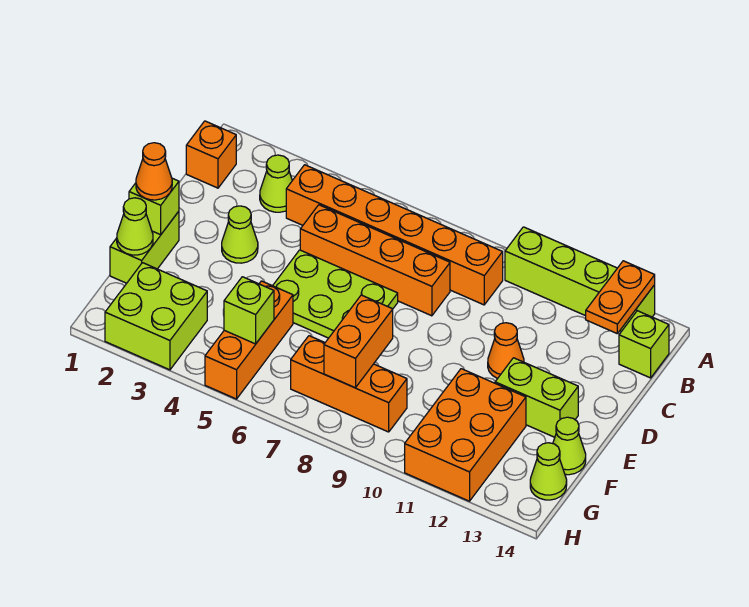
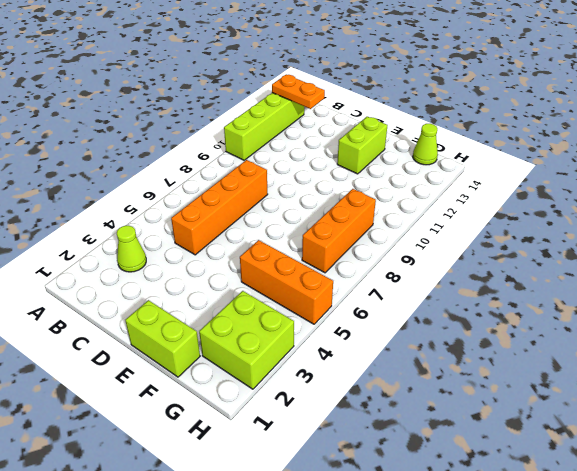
none -> orange 1x1 brick [186,121,236,188]
none -> orange 1x6 brick [286,165,503,305]
none -> lime 1x1 brick [619,311,669,378]

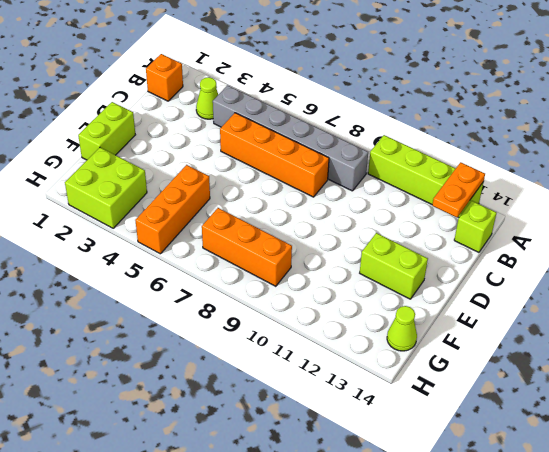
grey 1x6 brick [213,85,368,191] -> orange 1x6 brick [286,165,503,305]
none -> lime 1x1 cone [222,206,258,263]
none -> lime 2x3 plate [273,250,398,338]
none -> orange 1x1 cone [488,323,524,378]

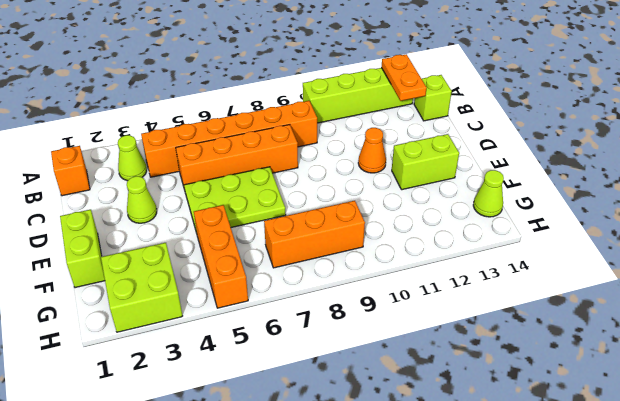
none -> orange 2x3 brick [405,369,526,501]
none -> lime 1x1 cone [553,417,586,475]
none -> lime 1x1 brick [129,178,179,235]

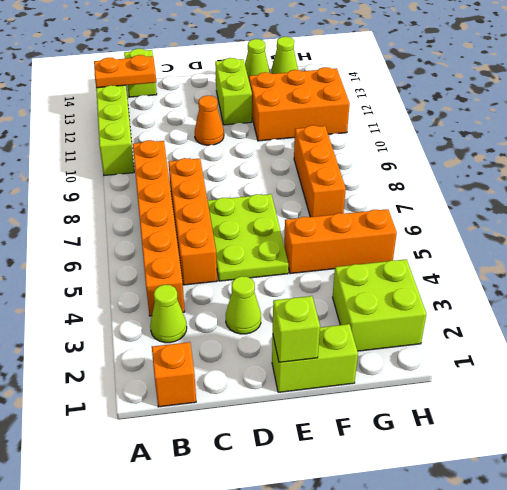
none -> lime 1x1 cone [117,198,153,255]
none -> orange 1x2 brick [324,295,393,388]
none -> lime 1x1 brick [224,277,274,344]

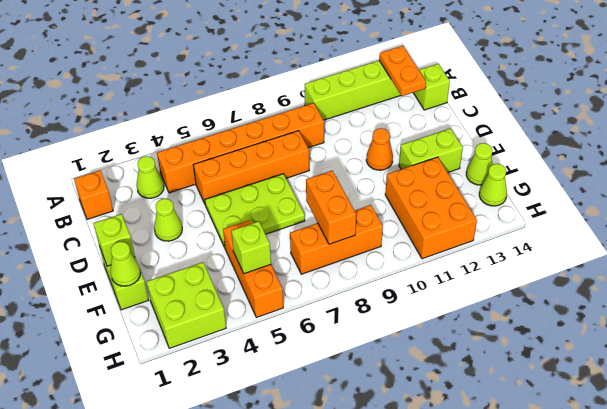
none -> orange 1x1 cone [136,143,172,200]

